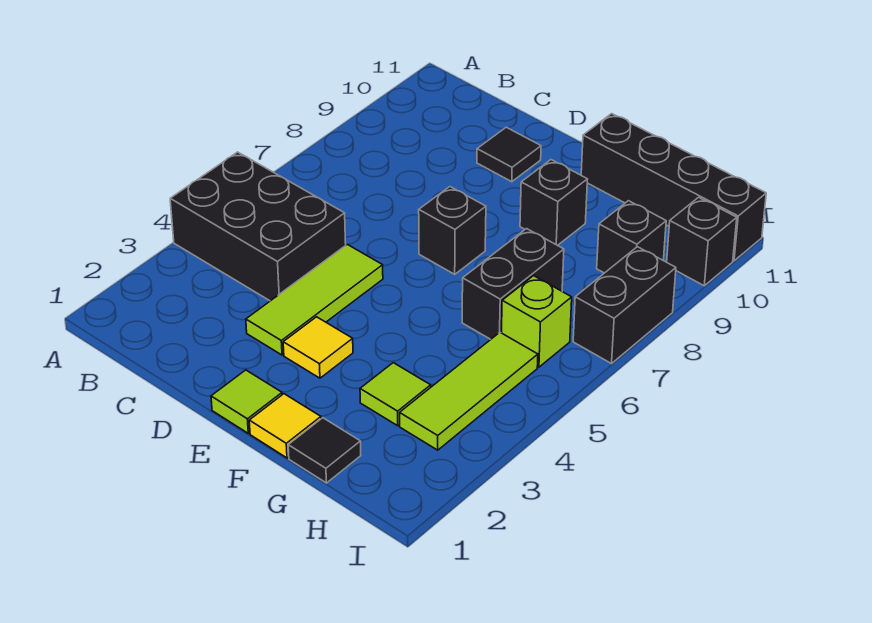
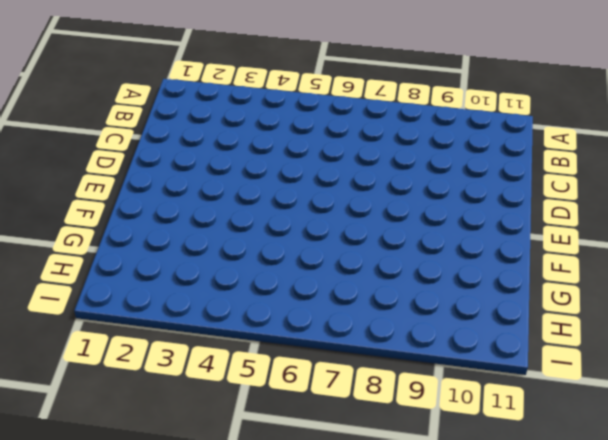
none -> black 2x3 brick [170,152,346,301]
none -> lime 1x3 tile [246,244,383,355]
none -> black 1x1 tile [477,127,541,182]

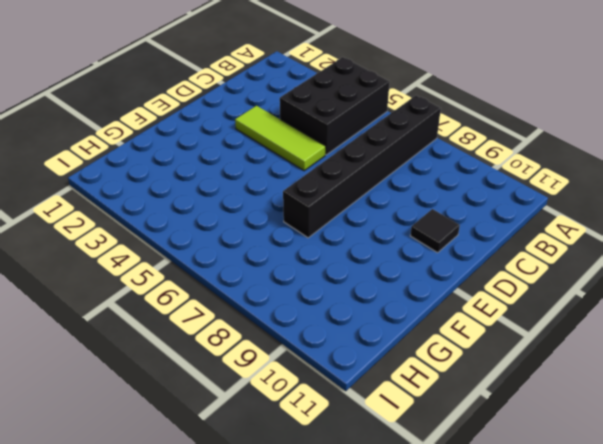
black 1x6 brick [283,95,441,238] -> black 1x1 brick [419,187,486,274]
none -> lime 1x1 tile [211,370,282,433]
none -> yellow 1x1 tile [283,317,353,378]
none -> yellow 1x1 tile [249,394,321,458]

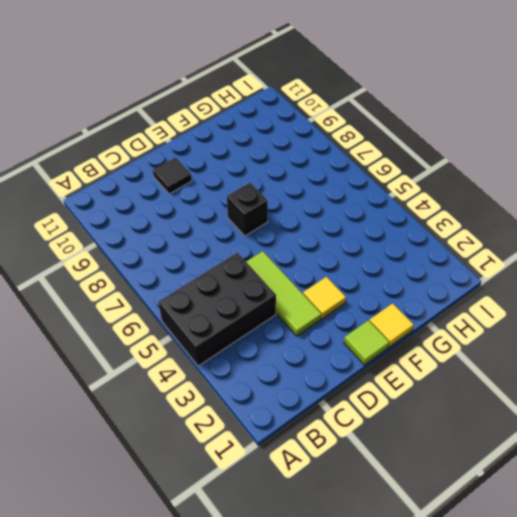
none -> black 1x1 brick [520,160,587,245]
none -> black 1x4 brick [581,114,766,261]
none -> black 1x1 tile [288,418,361,483]

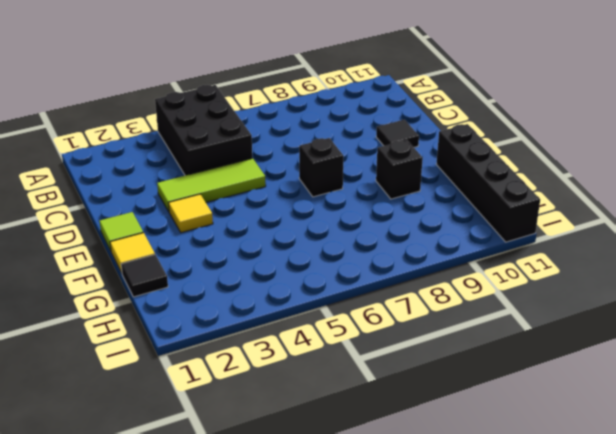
none -> lime 1x1 tile [360,363,431,426]
none -> black 1x2 brick [462,229,564,339]
none -> lime 1x3 tile [400,333,538,450]

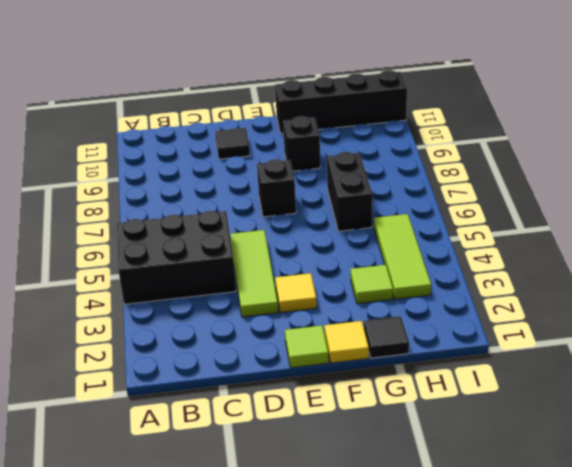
none -> lime 1x1 brick [501,276,572,367]
none -> black 1x1 brick [597,201,666,273]
none -> black 1x2 brick [573,247,676,364]

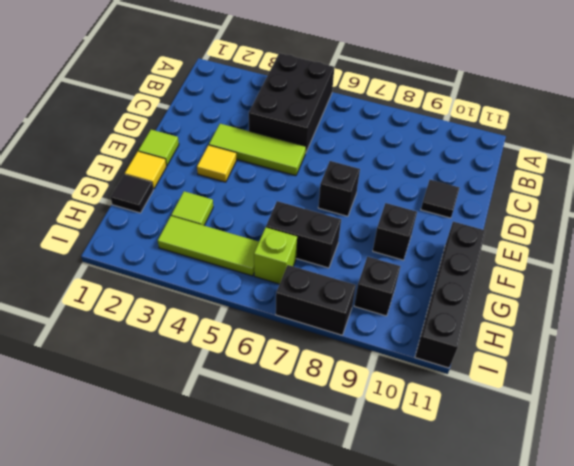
none -> black 1x1 brick [667,197,737,286]

